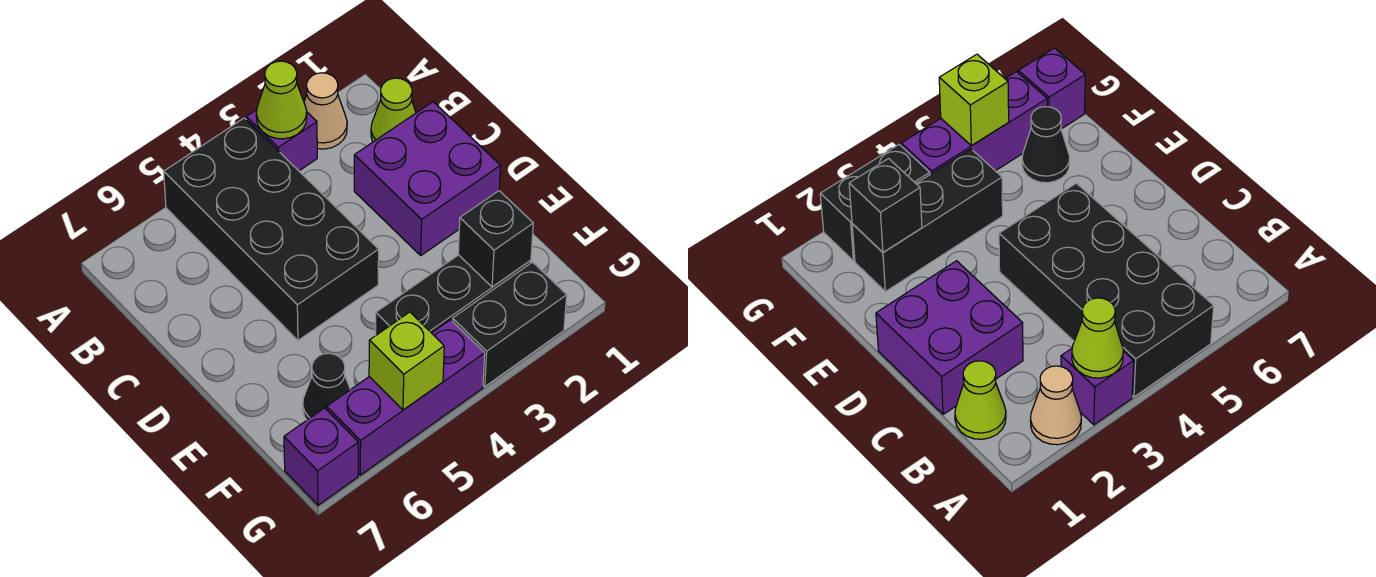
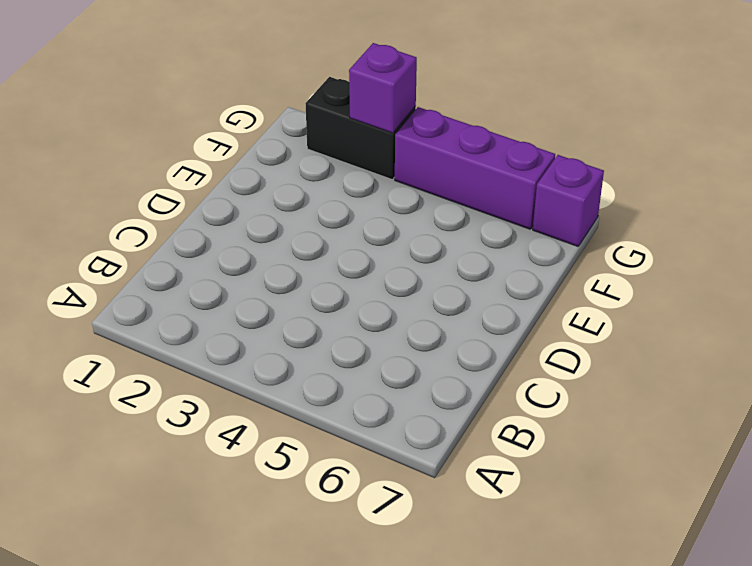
purple 1x1 brick [349,43,417,133] -> purple 1x1 brick moved to [246,110,317,171]
none -> tan 1x1 cone [304,73,347,149]
none -> black 2x4 brick [164,118,379,340]
none -> lime 1x1 cone [371,78,416,142]

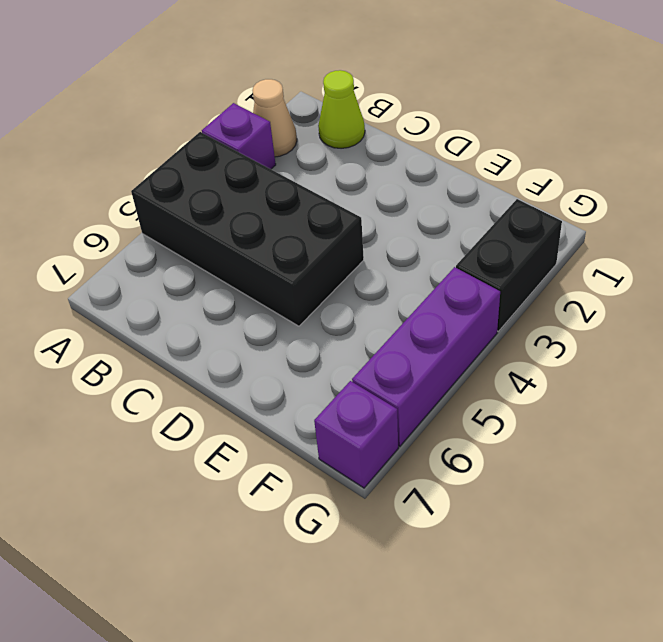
none -> purple 2x2 brick [354,102,501,255]
none -> black 1x3 brick [375,255,531,336]
none -> black 1x1 cone [303,353,350,420]

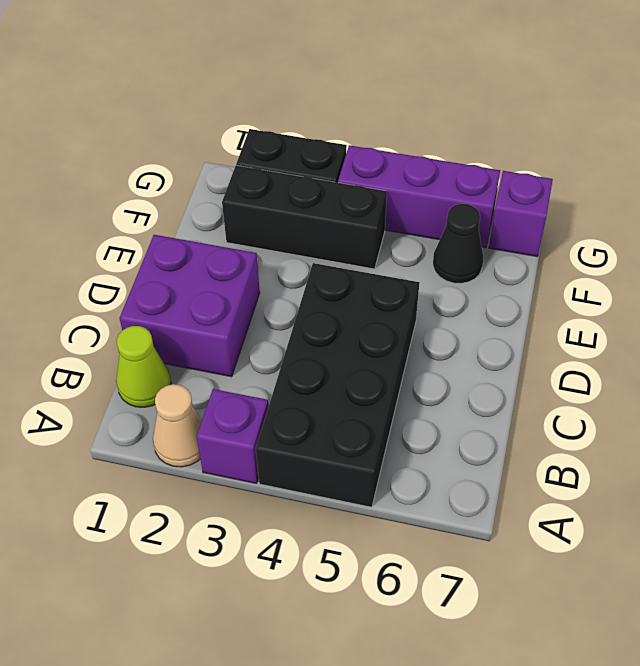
none -> lime 1x1 cone [256,61,307,139]
none -> black 1x1 brick [458,191,533,287]
none -> lime 1x1 brick [369,312,444,410]

